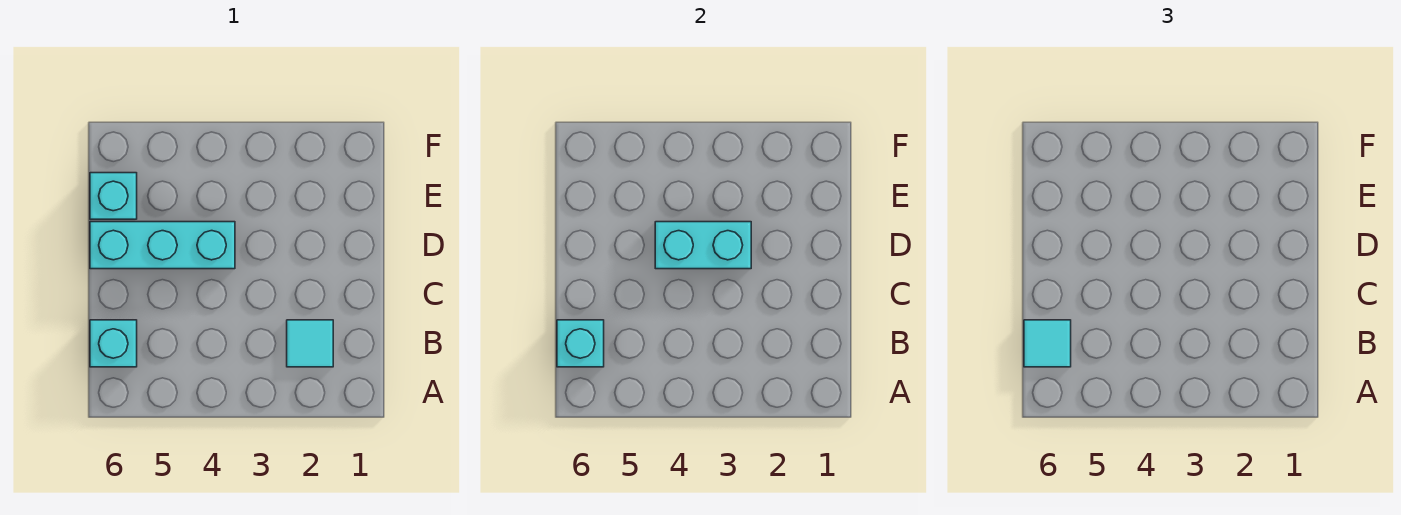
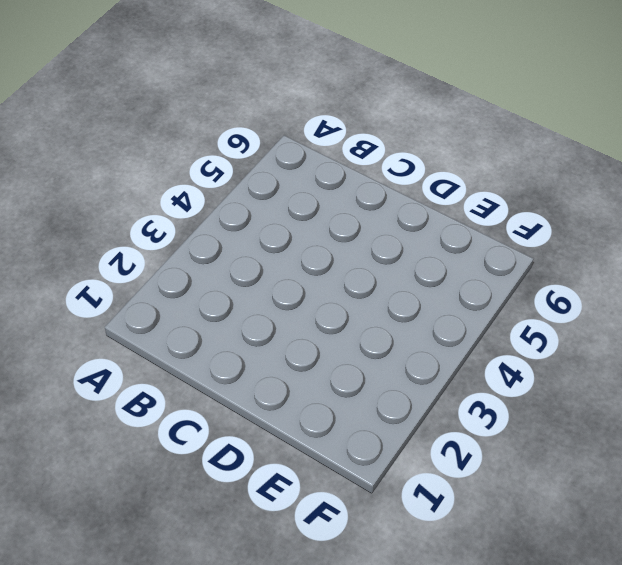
none -> cyan 1x1 tile [287,320,333,367]
none -> cyan 1x1 brick [90,320,137,367]

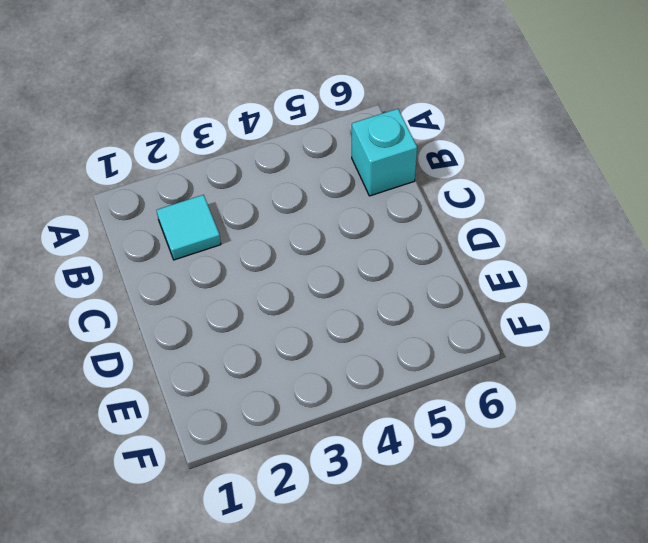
none -> cyan 1x3 brick [90,222,235,269]
none -> cyan 1x1 brick [90,173,137,219]

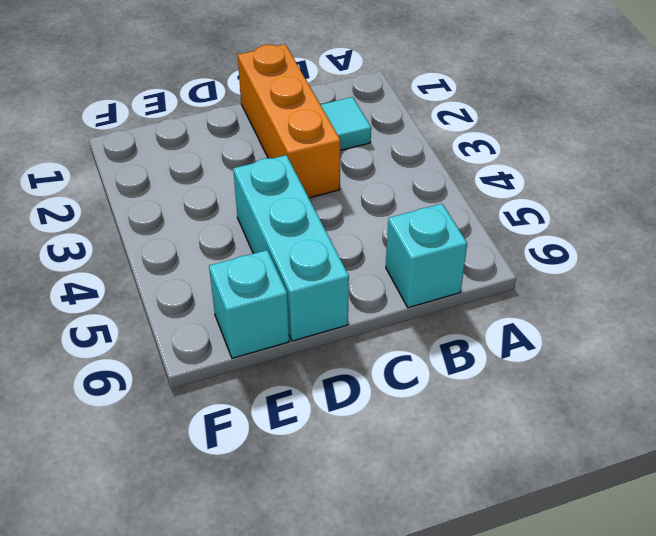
orange 1x3 brick [238,44,341,198] -> none
none -> cyan 1x1 brick [557,320,604,367]
none -> cyan 1x2 brick [655,222,751,269]

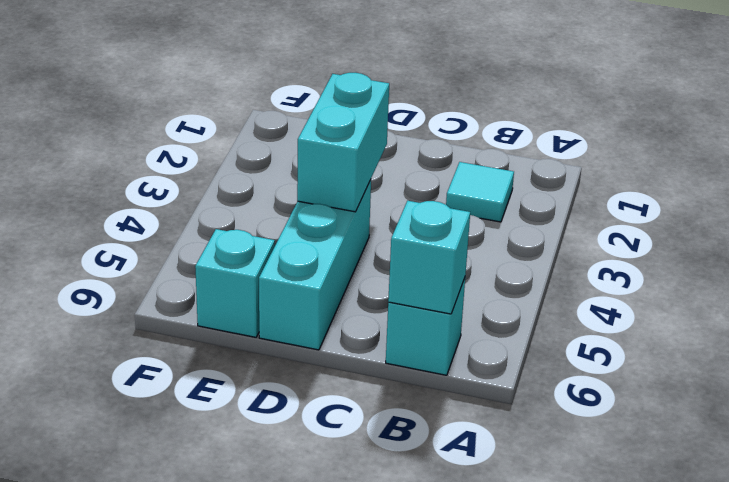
none -> cyan 1x1 tile [1024,320,1071,367]

